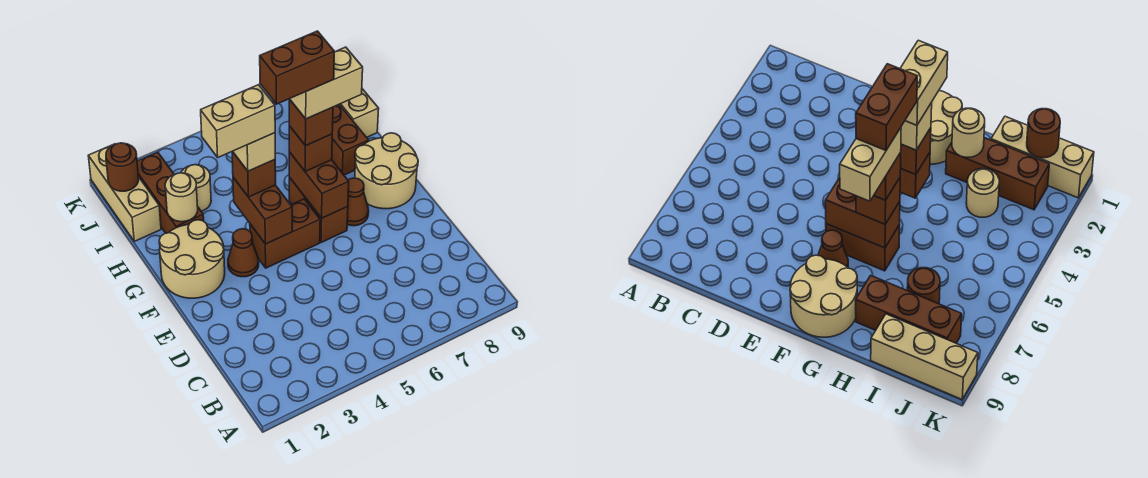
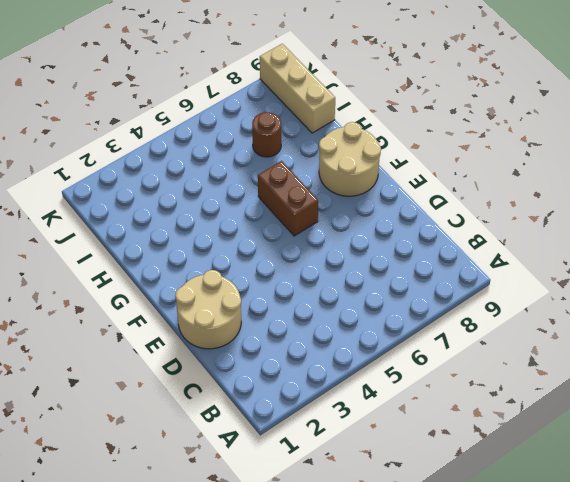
tan 2x2 round brick [175,270,241,349] -> tan 2x2 round brick moved to [159,220,225,298]
none -> brown 1x1 cone [228,229,259,277]
none -> brown 1x2 brick [250,199,320,268]
none -> brown 1x1 cone [347,178,369,226]

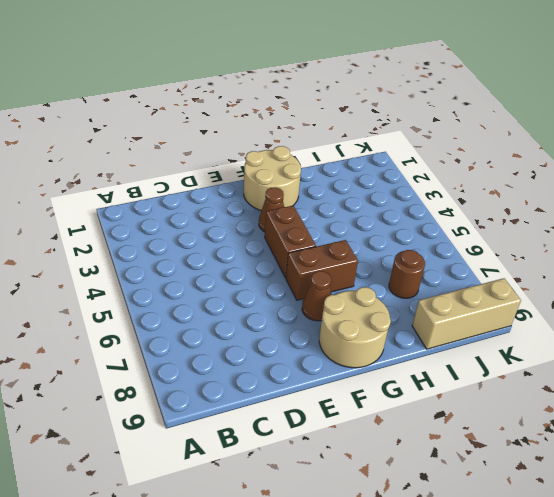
none -> brown 1x3 brick [137,152,204,233]
none -> brown 1x3 brick [332,104,369,175]
none -> tan 1x3 brick [88,144,161,241]

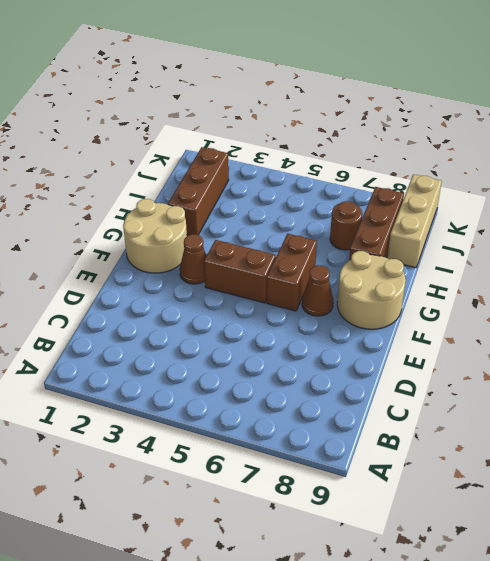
none -> tan 1x3 brick [88,144,161,241]
none -> tan 1x1 round brick [181,165,211,211]
none -> brown 1x2 brick [233,177,292,244]

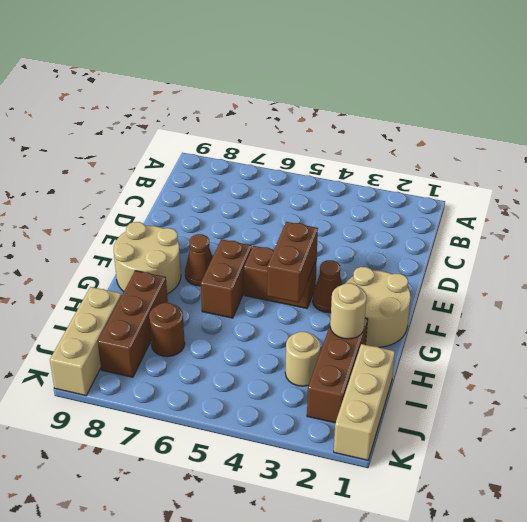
none -> brown 1x2 brick [289,152,349,218]
none -> brown 1x1 round brick [106,143,139,191]
none -> brown 1x1 brick [232,151,276,197]

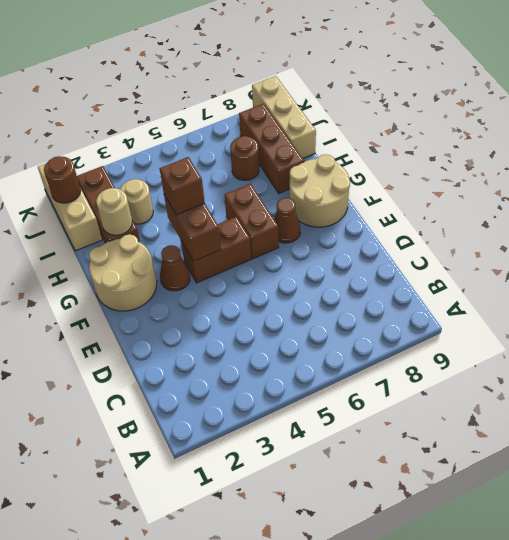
none -> brown 1x2 brick [289,152,349,218]
none -> brown 1x1 brick [289,126,332,171]
none -> tan 1x1 brick [233,133,275,171]

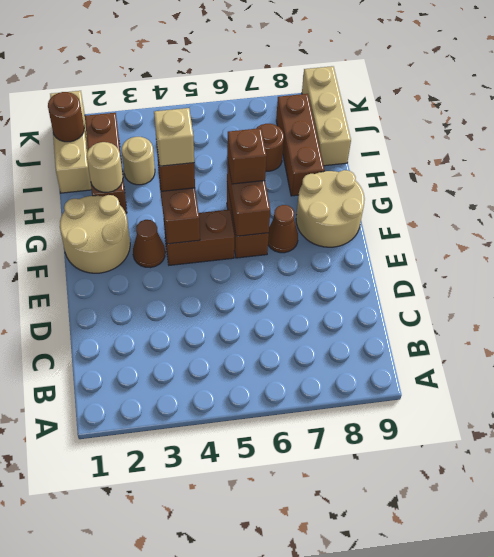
none -> brown 1x1 brick [289,99,333,146]
none -> tan 1x2 brick [201,85,275,157]
none -> tan 1x2 brick [290,47,363,119]

